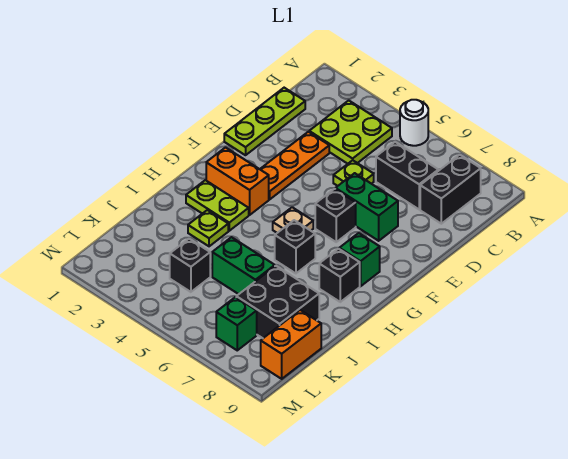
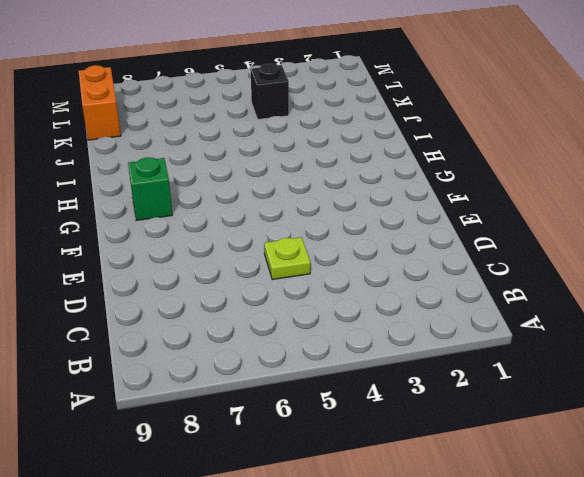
none -> white 1x1 round brick [400,100,428,146]
none -> lime 2x2 plate [309,100,392,164]
none -> black 1x2 brick [420,155,481,224]

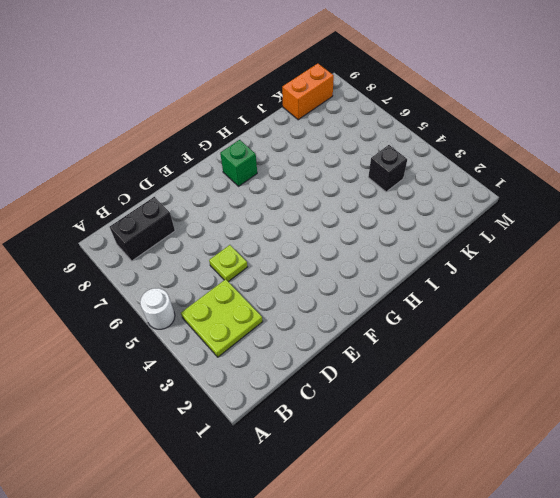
none -> lime 1x3 plate [224,88,305,155]
none -> black 1x2 brick [376,142,438,209]
none -> orange 1x3 plate [260,132,329,199]

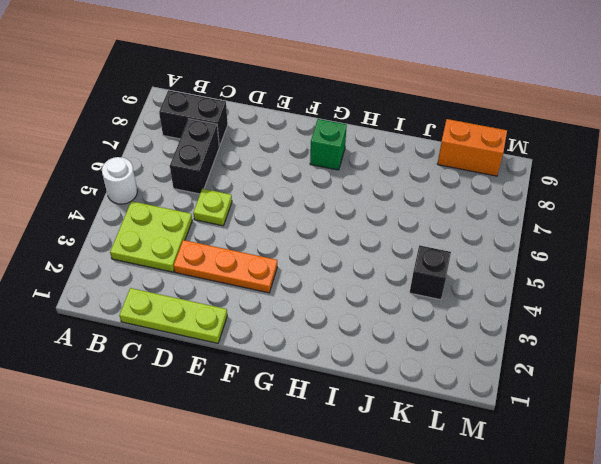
none -> green 1x2 brick [335,173,398,241]
none -> black 1x1 brick [315,189,356,242]
none -> orange 1x2 brick [206,148,269,215]

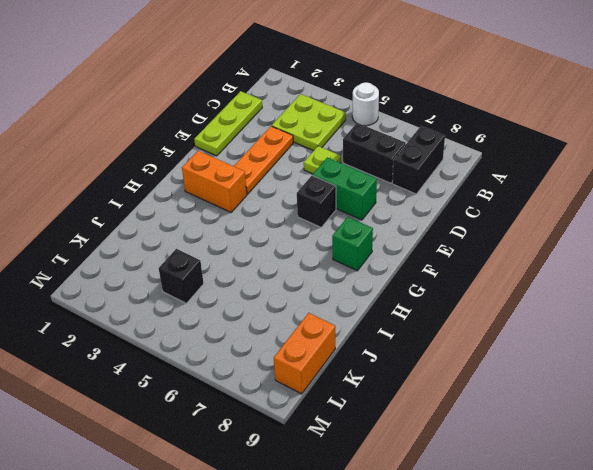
none -> tan 1x1 plate [273,207,313,233]
none -> lime 1x2 plate [186,180,249,231]
none -> black 1x1 brick [275,220,315,273]

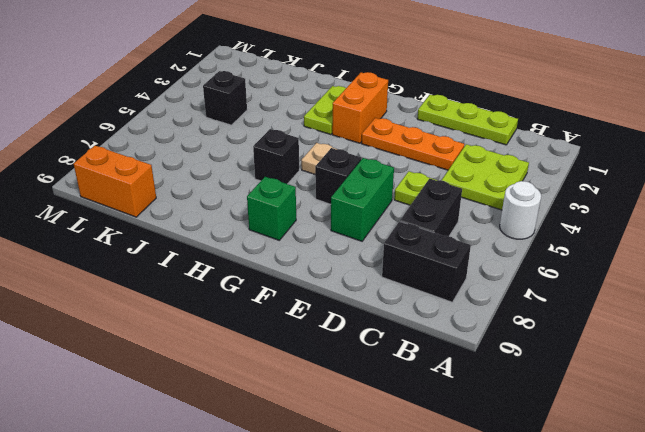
none -> black 1x1 brick [319,249,360,302]
none -> lime 1x1 plate [188,210,228,246]
none -> green 1x2 brick [212,237,275,294]

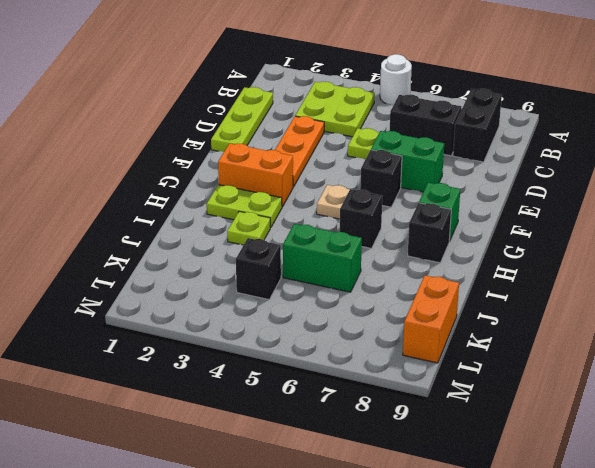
none -> black 2x2 brick [236,266,319,338]
none -> green 1x1 brick [216,297,257,350]

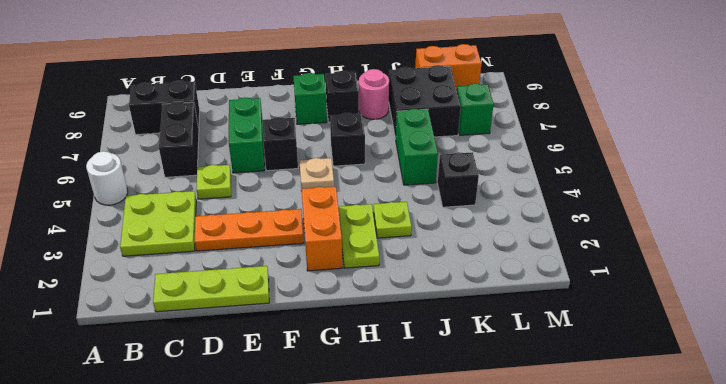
pink 1x1 round brick [359,69,389,119] -> none

